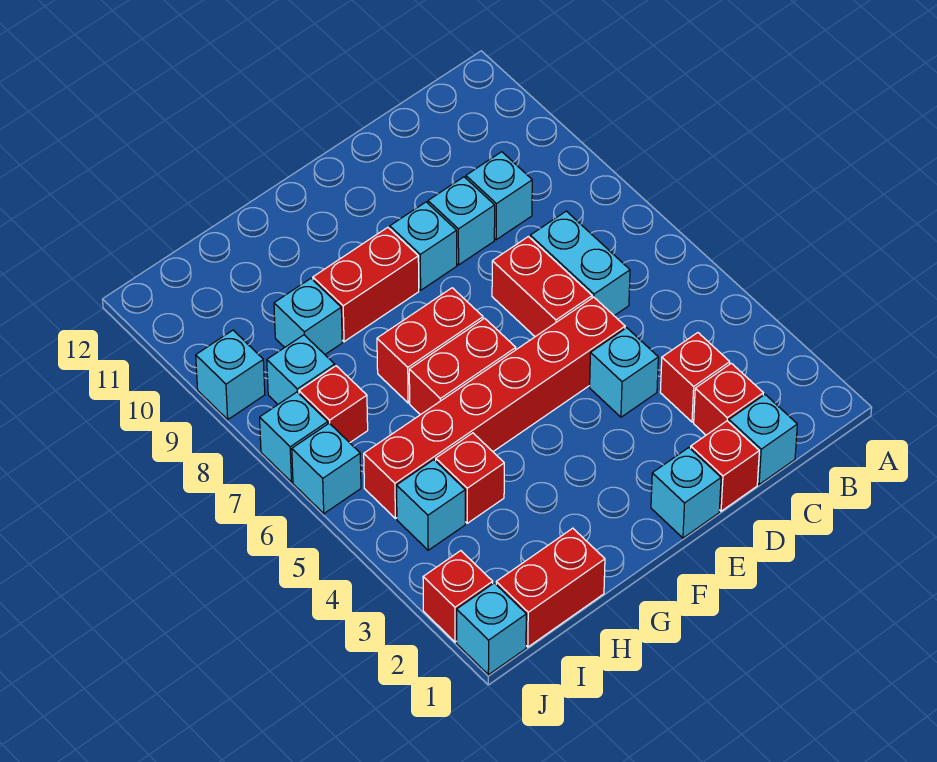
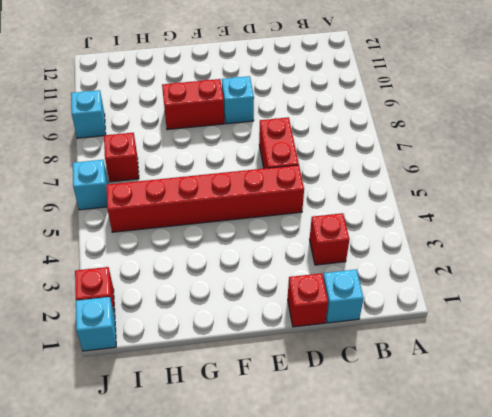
none -> red 1x1 brick [694,363,763,435]
none -> cyan 1x2 brick [530,211,630,316]
none -> cyan 1x1 brick [466,152,532,240]

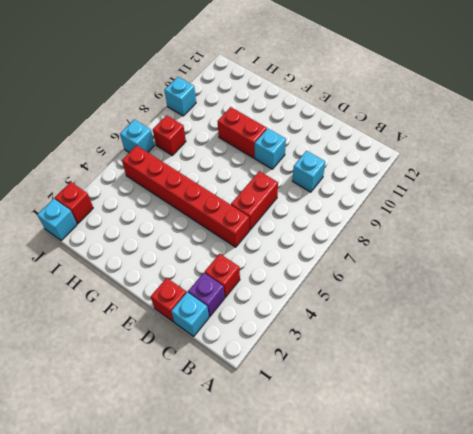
purple 1x1 brick [188,273,225,317] -> red 1x1 brick [694,363,763,435]
none -> cyan 1x2 brick [530,211,630,316]
none -> cyan 1x1 brick [590,328,658,417]
none -> cyan 1x1 brick [428,177,495,265]

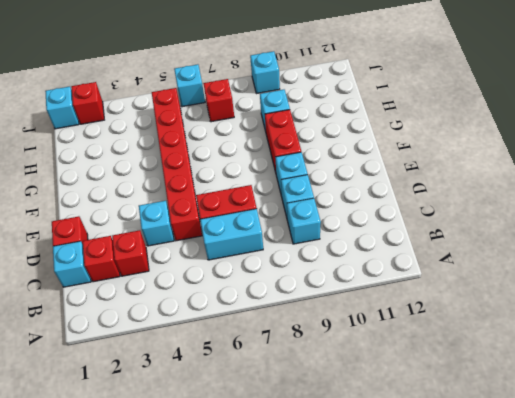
none -> cyan 1x1 brick [651,448,721,538]
none -> red 1x2 brick [409,318,516,415]
none -> red 1x2 brick [377,288,483,403]

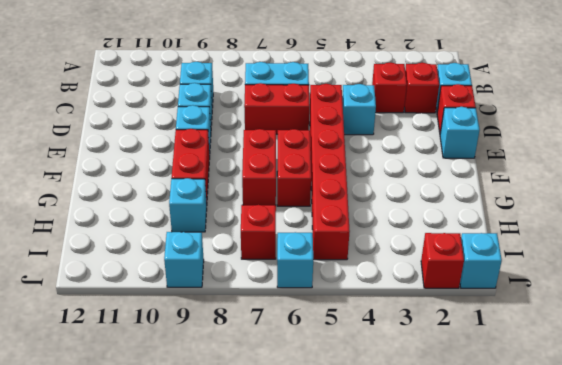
none -> red 1x2 brick [496,528,605,647]
none -> red 1x1 brick [436,433,504,523]
none -> cyan 1x1 brick [397,460,465,550]

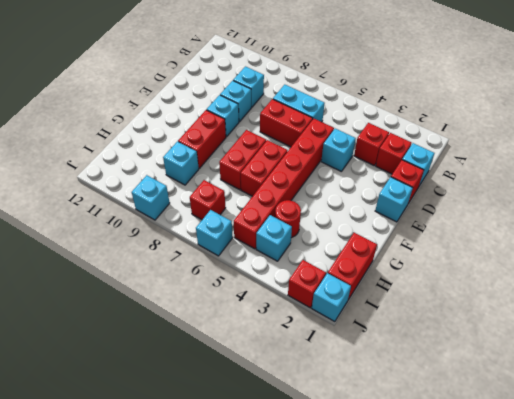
red 1x1 round brick [275,200,301,238] -> red 1x1 brick [436,433,504,523]
none -> cyan 1x1 brick [267,335,335,404]
none -> cyan 1x1 brick [260,392,328,482]

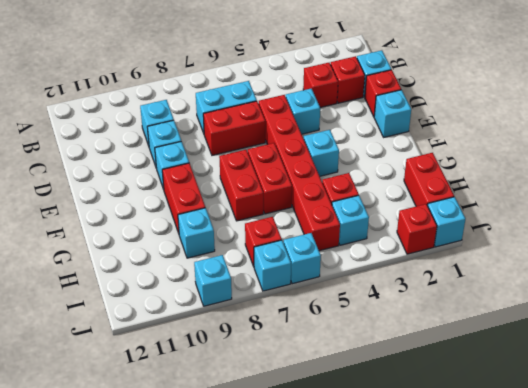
cyan 1x1 brick [304,130,339,176] -> cyan 1x1 brick moved to [267,335,335,404]

